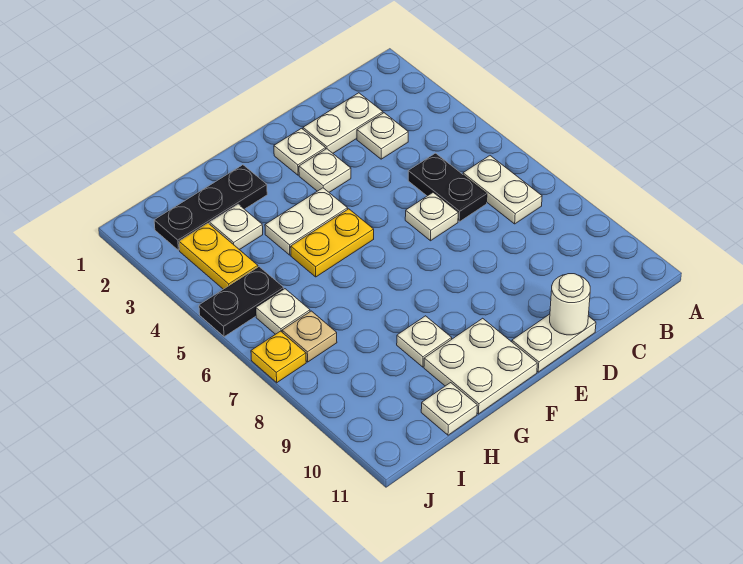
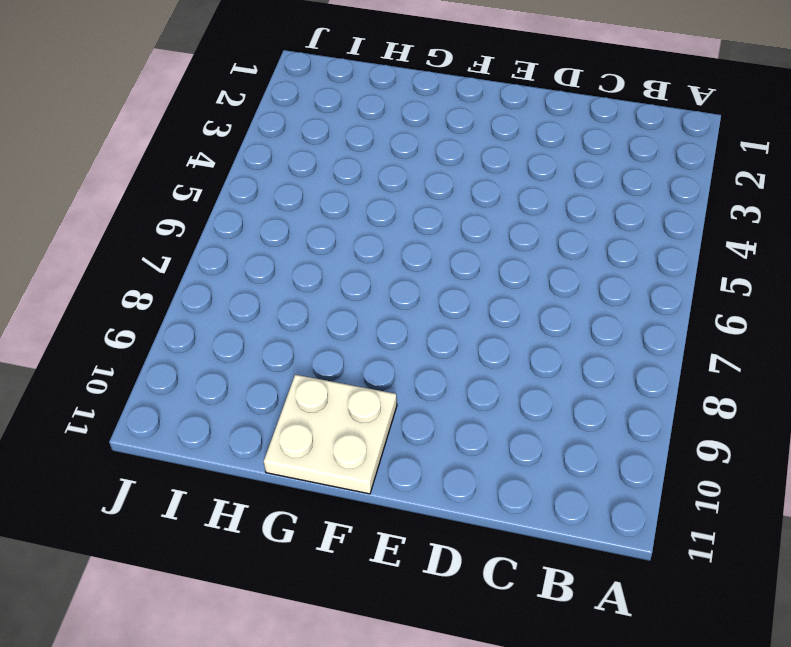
none -> white 1x2 plate [463,156,542,224]
none -> white 1x2 plate [303,93,383,153]
none -> white 1x1 plate [357,113,408,159]

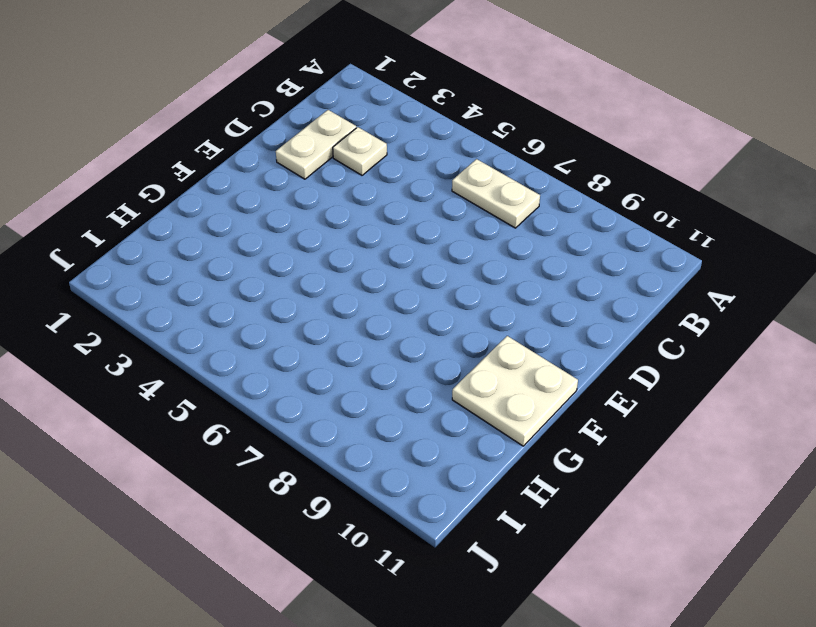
none -> black 1x2 plate [408,153,487,222]
none -> white 1x1 plate [405,193,458,241]
none -> white 1x2 plate [512,314,596,372]

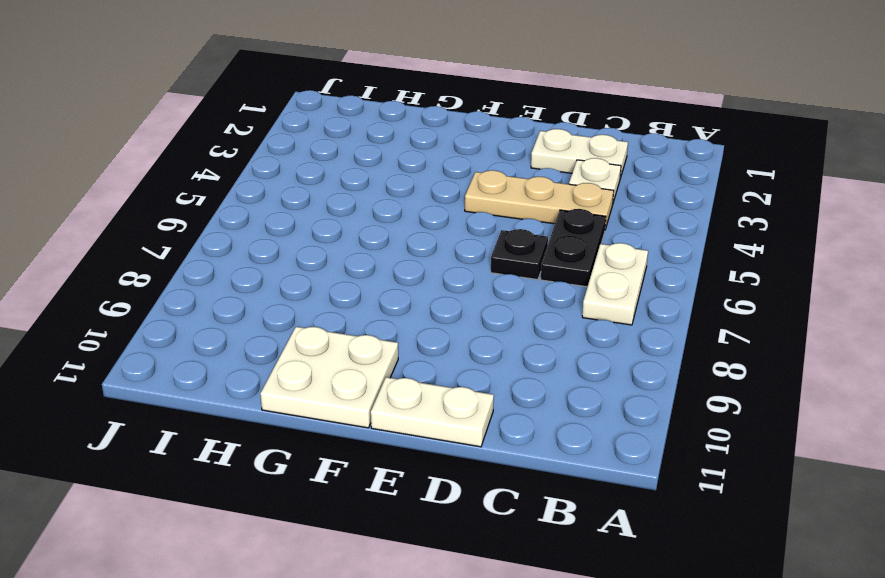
tan 1x3 plate [465,170,614,229] -> none
black 1x1 plate [491,229,548,280] -> white 1x1 plate [405,193,458,241]
none -> white 1x1 plate [274,128,326,175]
none -> white 1x1 plate [299,149,351,192]
none -> white 1x2 plate [265,188,348,255]

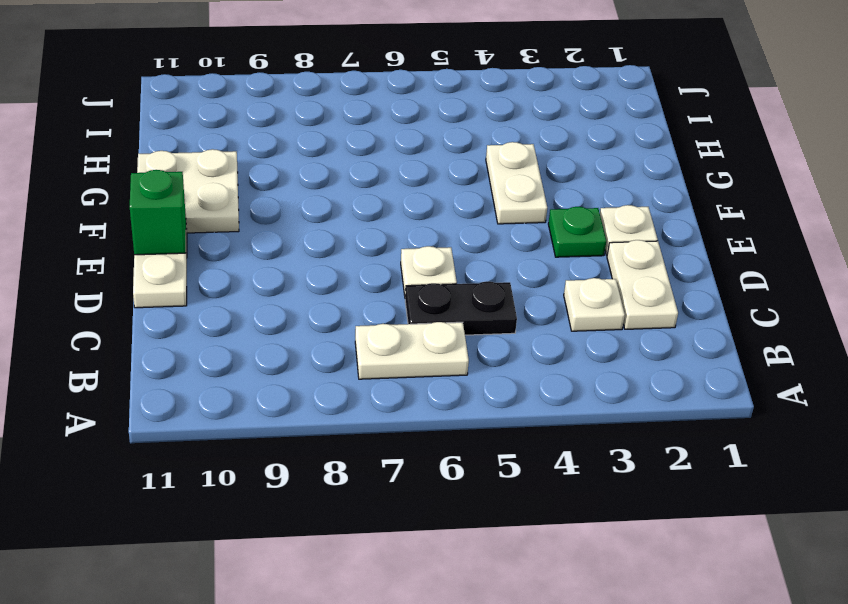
green 1x1 plate [548,207,606,257] -> white 1x1 plate [299,149,351,192]
green 1x1 brick [130,170,186,255] -> none
none -> yellow 1x2 plate [291,209,374,277]
none -> black 1x3 plate [154,165,267,250]
none -> white 1x1 plate [397,316,452,367]

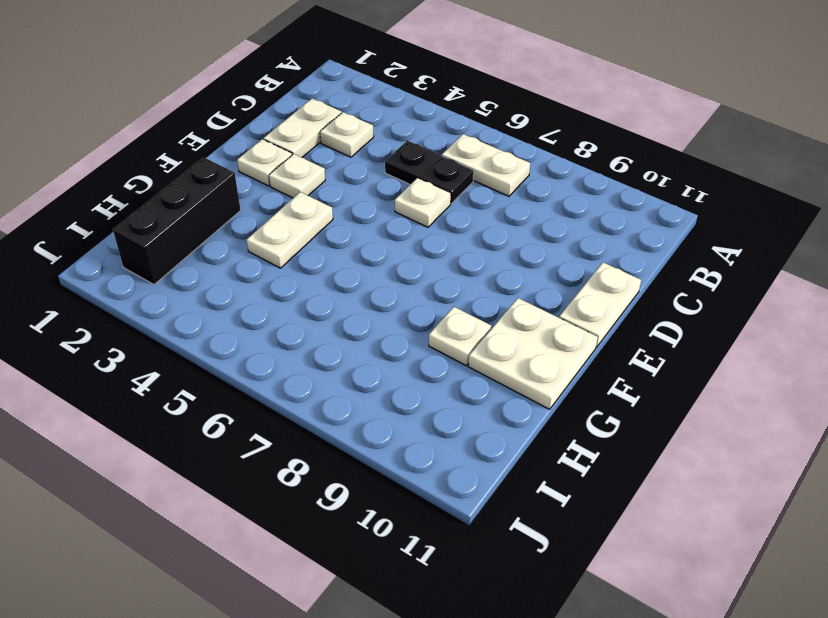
black 1x3 brick [113,157,241,285] -> black 1x3 plate [154,165,267,250]
none -> yellow 1x2 plate [291,209,374,277]
none -> white 1x1 plate [210,204,263,250]
none -> white 1x1 plate [421,383,477,435]

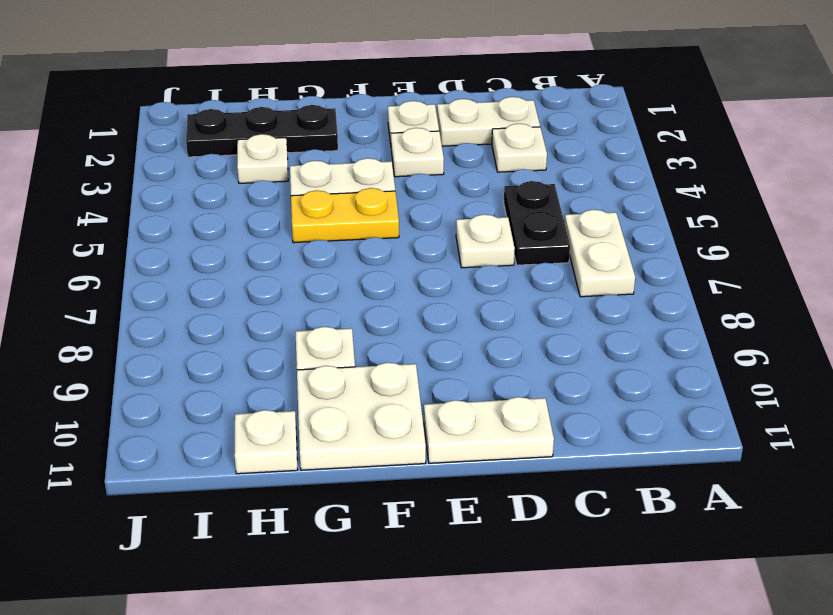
none -> yellow 1x2 plate [179,223,258,289]
none -> black 1x2 plate [199,267,284,337]
none -> white 1x1 plate [256,289,310,334]

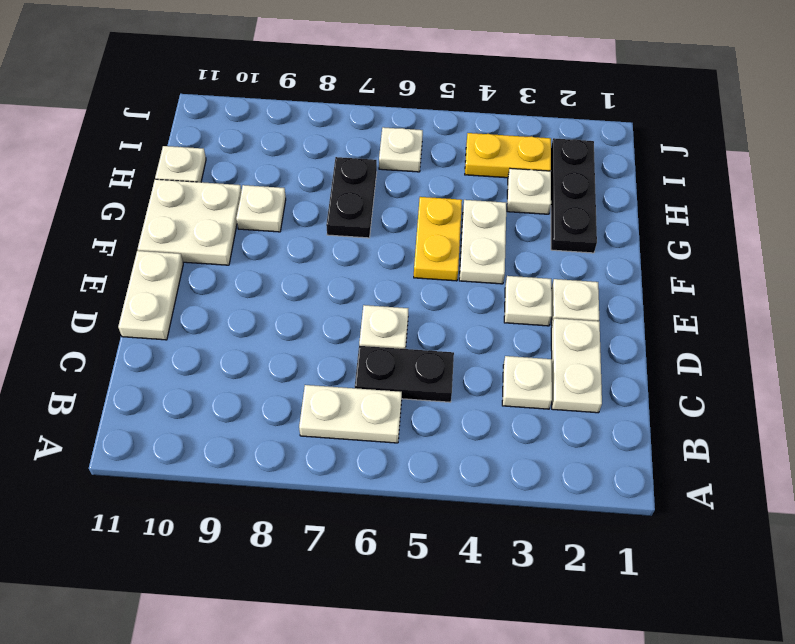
black 1x2 plate [326,157,377,238] -> black 1x2 plate moved to [199,267,284,337]
none -> tan 1x1 plate [282,311,337,362]
none -> yellow 1x1 plate [251,331,306,383]
none -> white 1x1 round brick [550,274,590,335]

